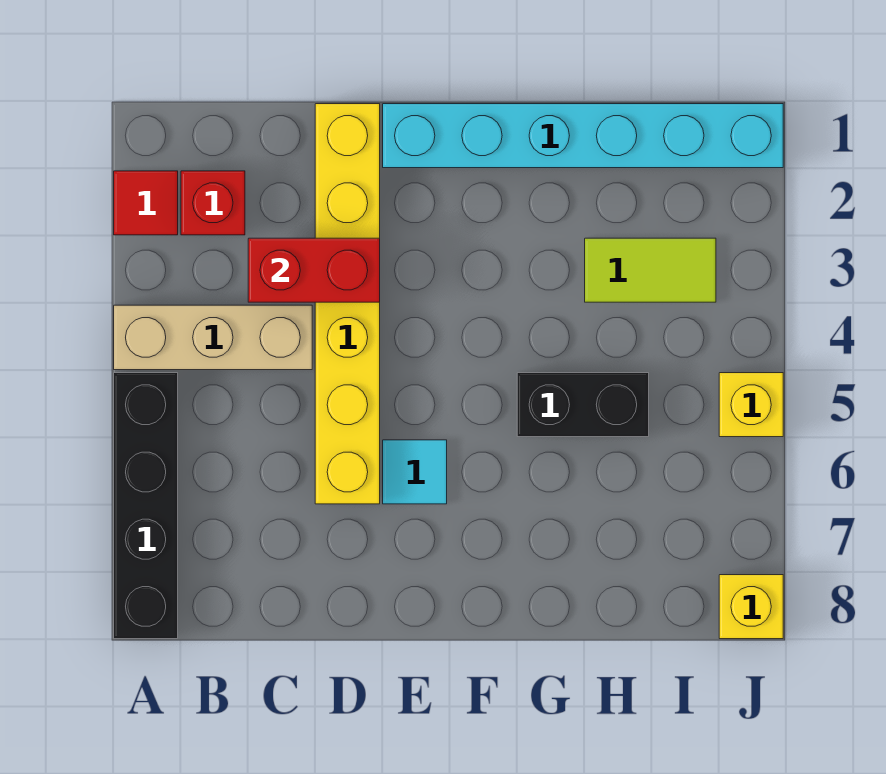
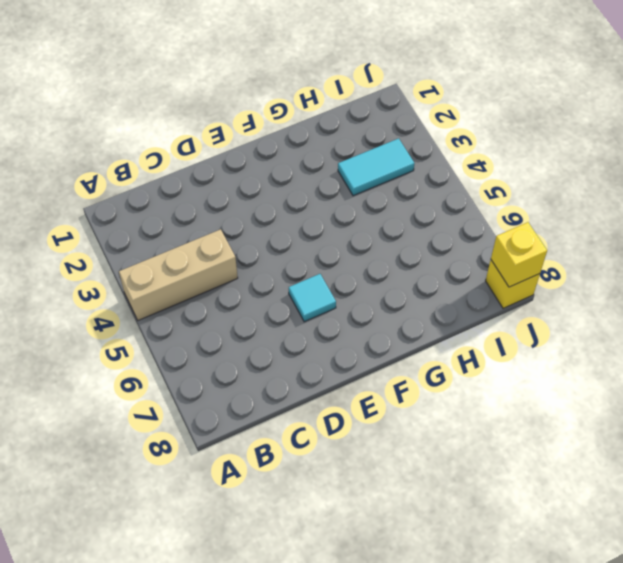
cyan 1x2 tile [338,138,415,196] -> lime 1x2 tile [585,238,716,302]
yellow 1x1 brick [491,222,547,287] -> yellow 1x1 brick moved to [719,373,783,437]
none -> red 1x1 tile [114,171,178,235]
none -> black 1x4 brick [114,373,178,639]
none -> red 1x1 brick [181,171,245,235]

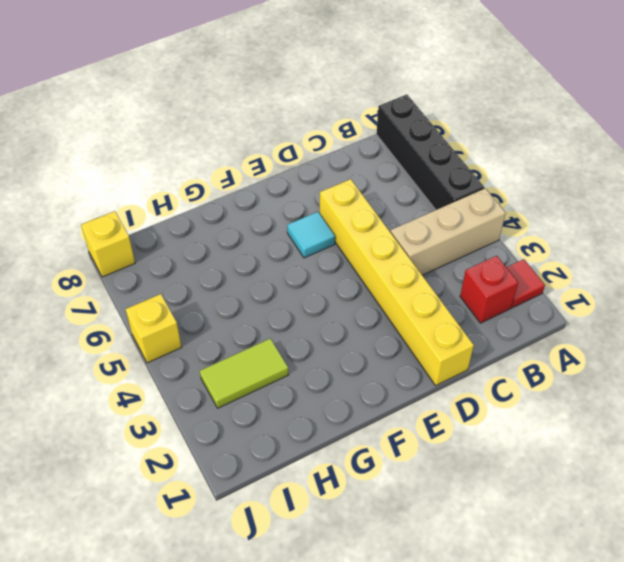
none -> cyan 1x6 brick [383,104,783,168]
none -> black 1x2 brick [517,373,649,437]
none -> red 1x2 brick [248,238,380,302]

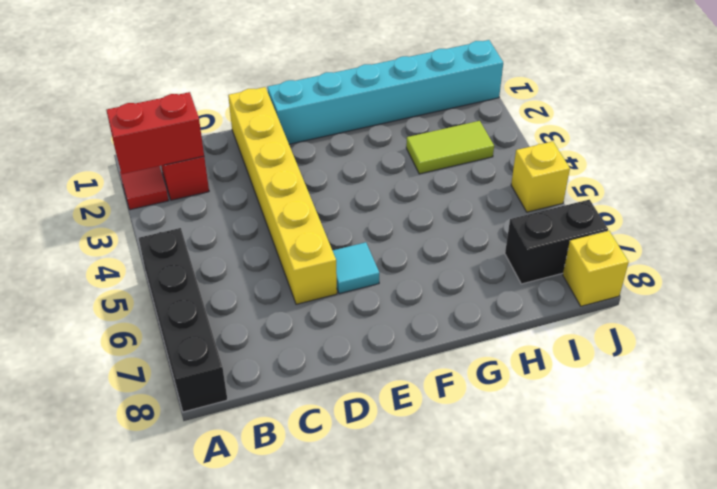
red 1x2 brick [106,92,204,174] -> red 1x2 brick moved to [248,238,380,302]
black 1x2 brick [505,200,608,284] -> black 1x2 brick moved to [517,373,649,437]
none -> tan 1x3 brick [114,305,312,370]

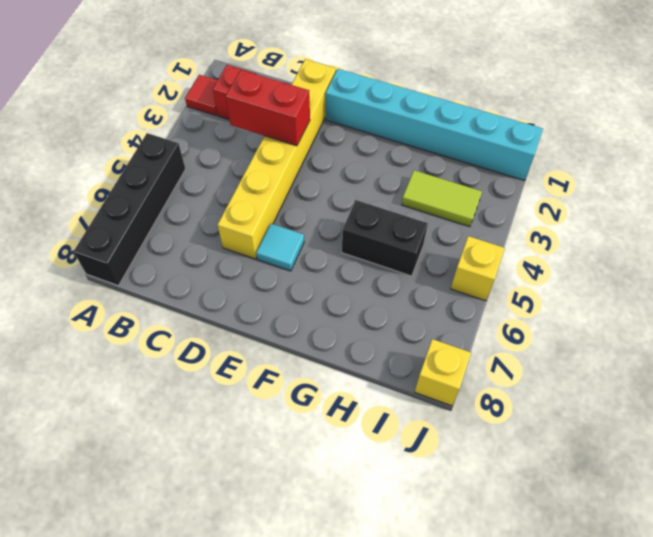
none -> tan 1x3 brick [114,305,312,370]

